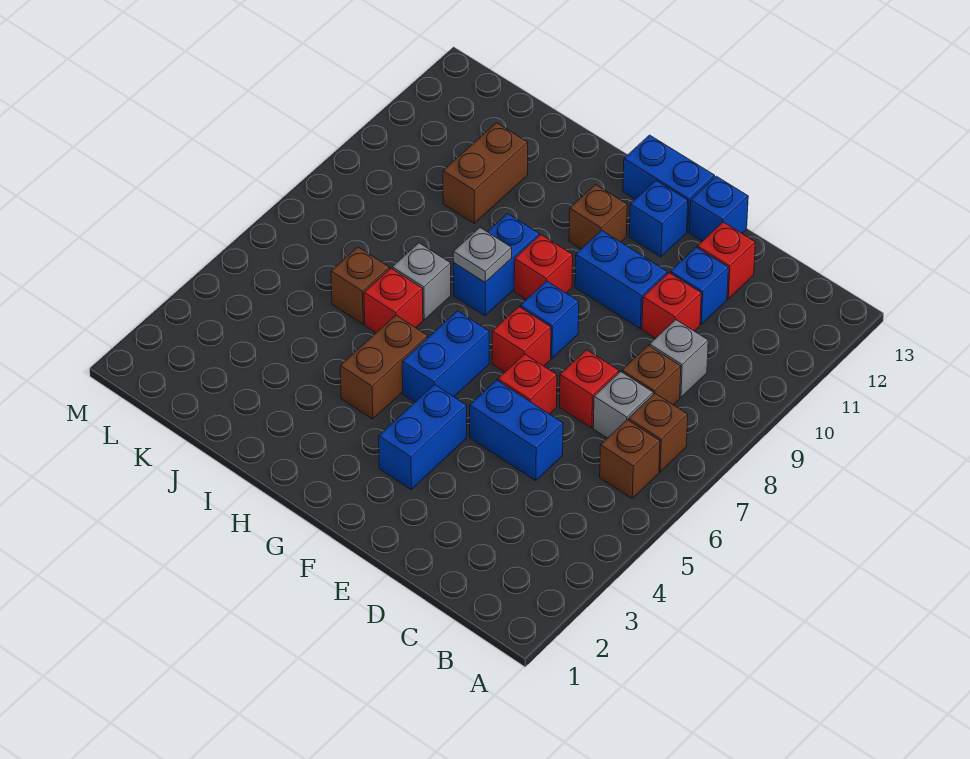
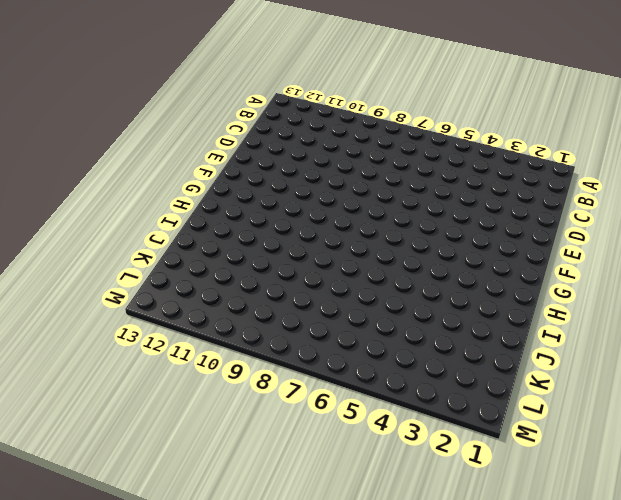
none -> brown 1x1 brick [600,420,660,498]
none -> brown 1x1 brick [628,394,688,472]
none -> grey 1x1 brick [593,371,653,438]

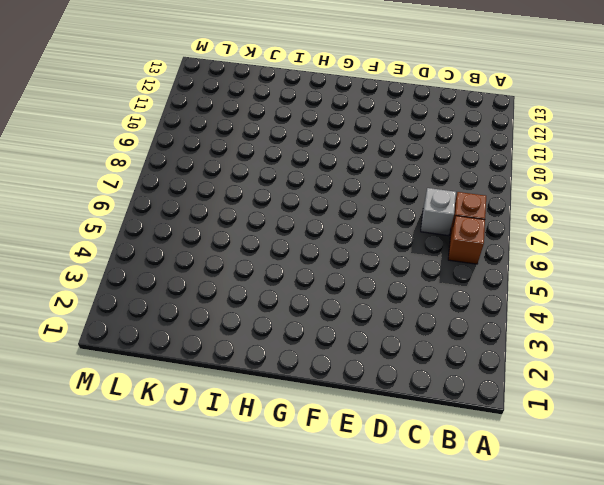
none -> brown 1x1 brick [622,345,681,405]
none -> grey 1x1 brick [650,320,708,397]
none -> blue 1x2 brick [470,380,563,481]

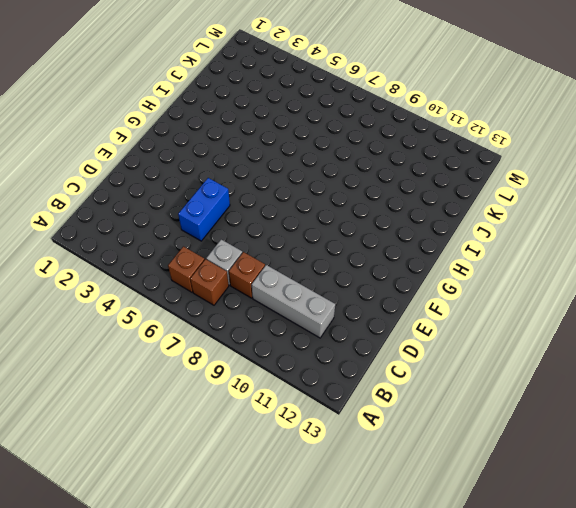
grey 1x3 brick [252,265,335,338] -> grey 1x1 brick [650,320,708,397]
none -> red 1x1 brick [560,350,619,428]
none -> red 1x1 brick [642,273,701,338]
none -> blue 1x1 brick [670,247,728,324]

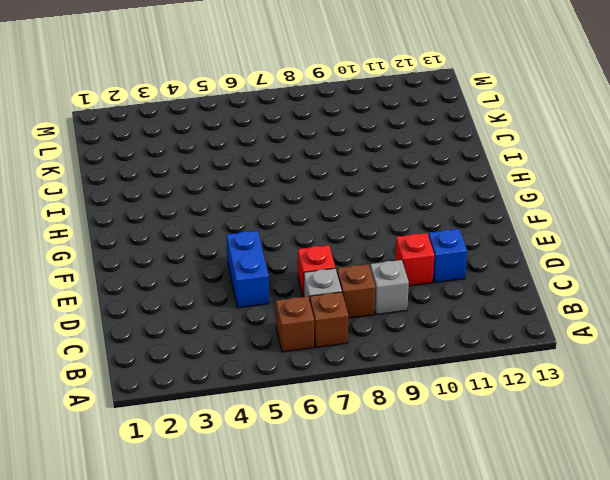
none -> red 1x1 brick [697,222,755,299]
none -> red 1x1 brick [498,354,557,414]
none -> blue 1x2 brick [575,230,667,329]

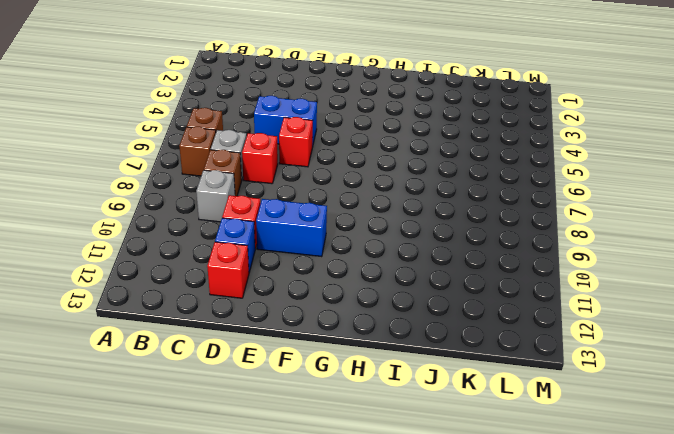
none -> blue 1x1 brick [689,176,748,241]
none -> blue 1x2 brick [379,384,467,489]
none -> red 1x1 brick [492,307,551,372]

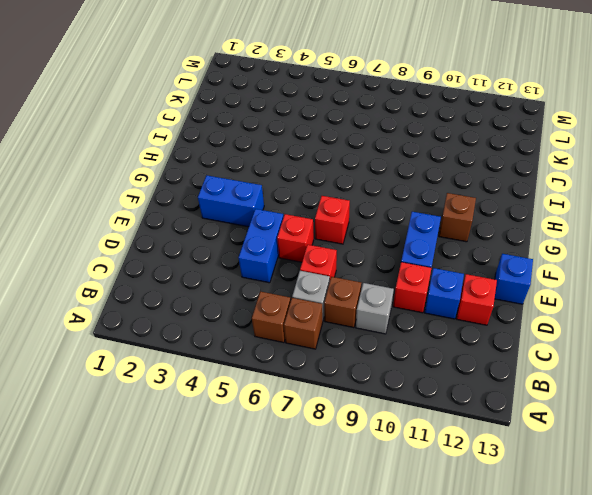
none -> blue 1x1 brick [520,281,579,359]
none -> blue 1x1 brick [629,181,688,257]
none -> blue 1x2 brick [623,135,715,232]

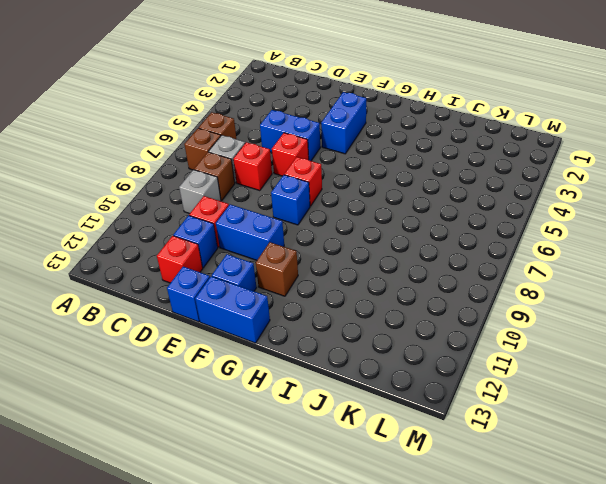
none -> blue 1x2 brick [402,311,489,402]
none -> red 1x1 brick [514,235,573,299]
none -> brown 1x2 brick [340,315,428,419]

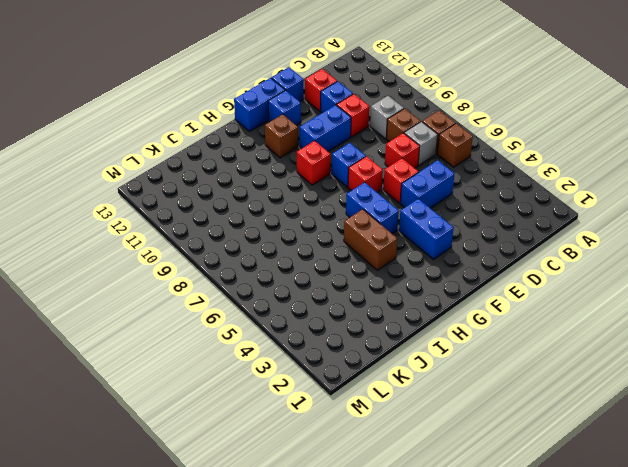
none -> blue 1x2 brick [453,214,539,316]
none -> red 1x1 brick [364,268,423,333]
none -> grey 1x1 brick [392,243,451,320]

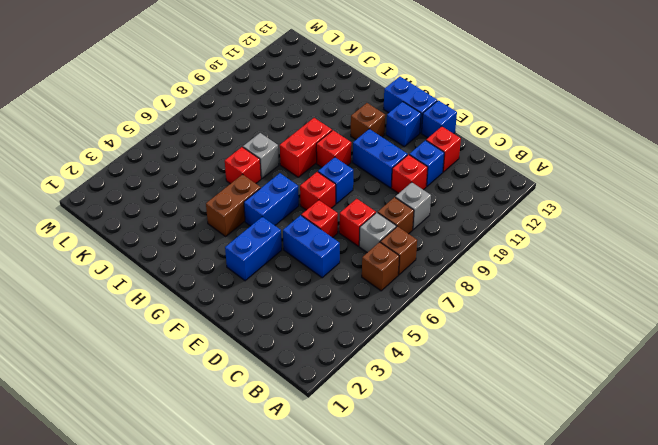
red 1x2 brick [280,118,332,177] -> blue 1x2 brick [453,214,539,316]
none -> brown 1x1 brick [331,247,389,324]
none -> brown 1x2 brick [443,123,528,223]
none -> grey 1x1 plate [453,228,512,282]

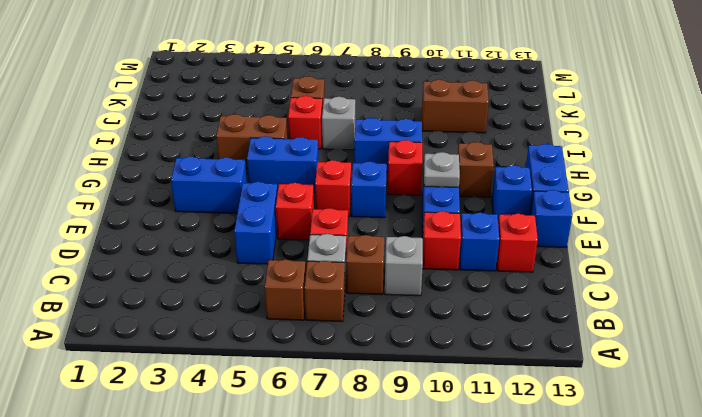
grey 1x1 plate [424,152,460,187] -> grey 1x1 plate moved to [453,228,512,282]

